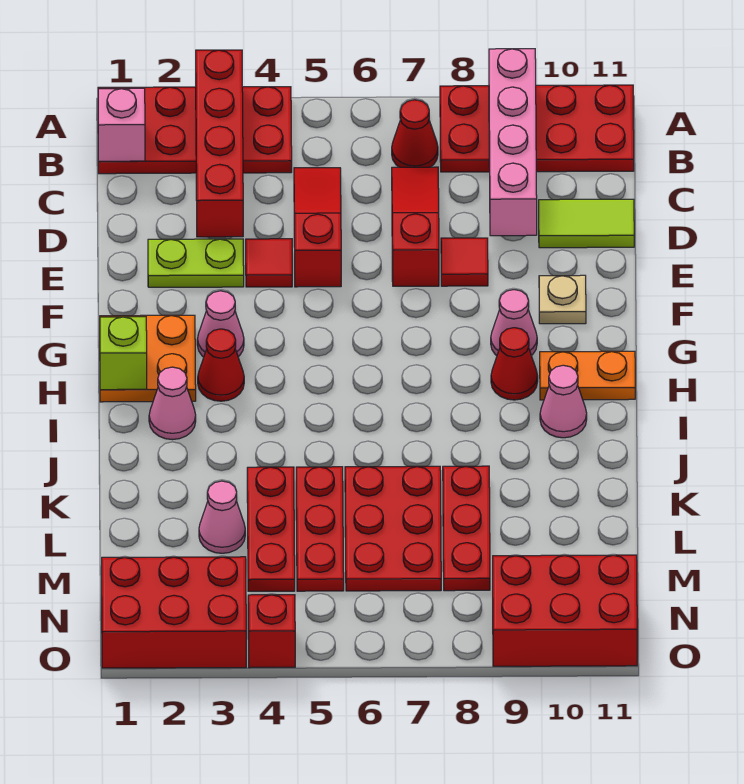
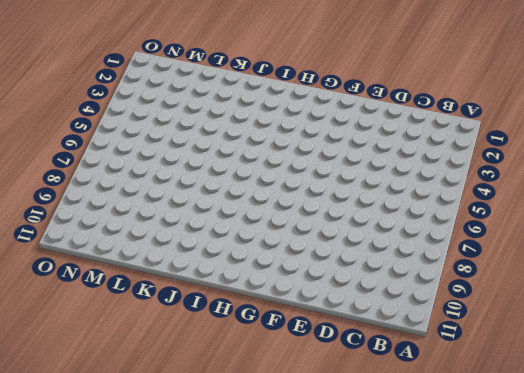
none -> red 2x4 plate [98,87,292,174]
none -> red 2x4 plate [440,85,634,172]
none -> red 1x1 cone [392,100,438,167]
none -> red 1x3 slope [294,168,341,287]

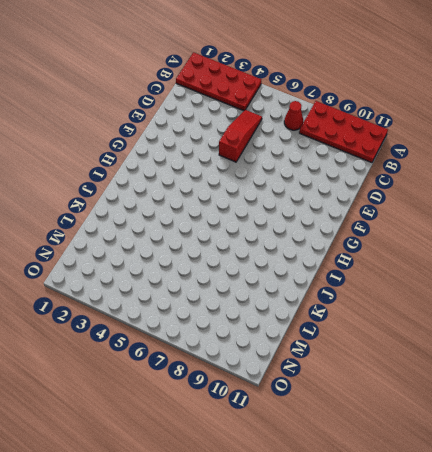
none -> red 1x3 slope [392,167,439,286]
none -> lime 1x2 tile [539,199,634,248]
none -> lime 1x2 plate [148,239,244,287]
none -> red 1x1 tile [246,239,292,287]

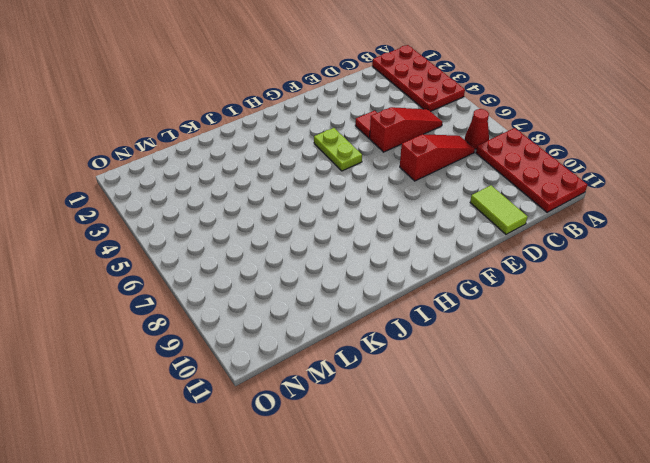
lime 1x2 plate [314,128,362,171] -> lime 1x2 plate moved to [148,239,244,287]
none -> red 1x1 tile [441,238,488,286]
none -> tan 1x1 plate [539,275,586,324]
none -> orange 2x2 plate [100,315,196,402]
none -> pink 1x1 cone [197,291,244,357]

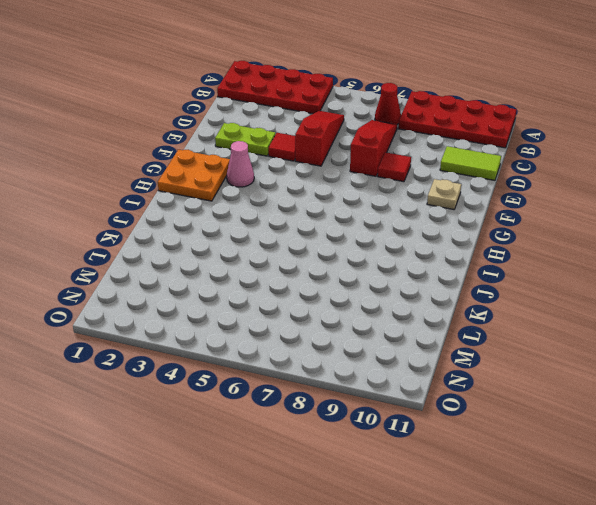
none -> pink 1x1 cone [491,290,537,356]
none -> red 1x1 cone [198,329,244,401]
none -> red 1x1 cone [491,328,538,400]
none -> orange 1x2 plate [540,351,635,400]

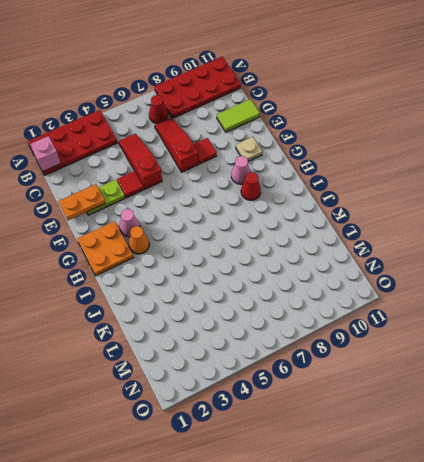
orange 1x2 plate [58,184,105,220] -> orange 1x2 plate moved to [540,351,635,400]
orange 1x1 cone [129,226,149,254] -> red 1x1 cone [198,329,244,401]
none -> pink 1x1 cone [149,367,196,440]
none -> pink 1x1 cone [540,365,587,438]
none -> red 1x3 plate [247,467,295,591]
none -> red 1x3 plate [296,467,344,591]

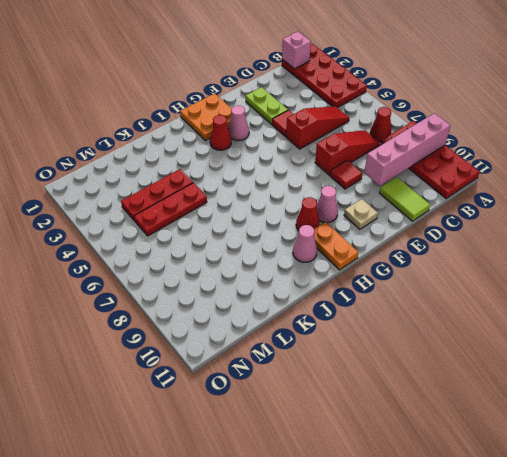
none -> pink 1x1 cone [149,367,196,440]
none -> red 2x3 plate [345,466,441,591]
none -> red 1x3 plate [443,466,490,591]
none -> pink 1x1 cone [199,481,245,553]

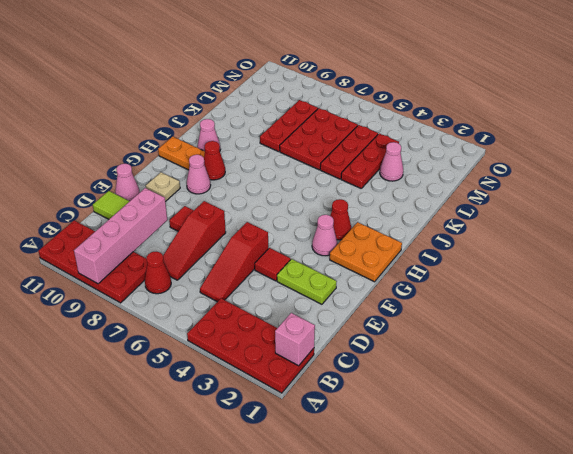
pink 1x1 cone [115,164,140,201] -> pink 1x1 cone moved to [149,367,196,440]
none -> red 2x3 brick [102,557,246,668]
none -> red 2x3 brick [493,555,637,666]
none -> red 1x1 brick [248,595,295,668]
none -> red 1x4 brick [196,50,243,237]

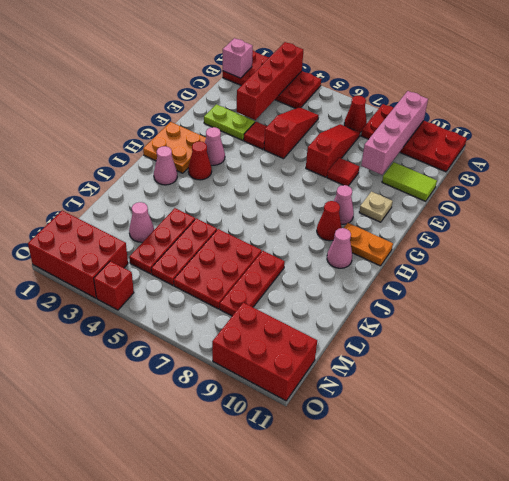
none -> lime 1x1 brick [100,317,147,390]

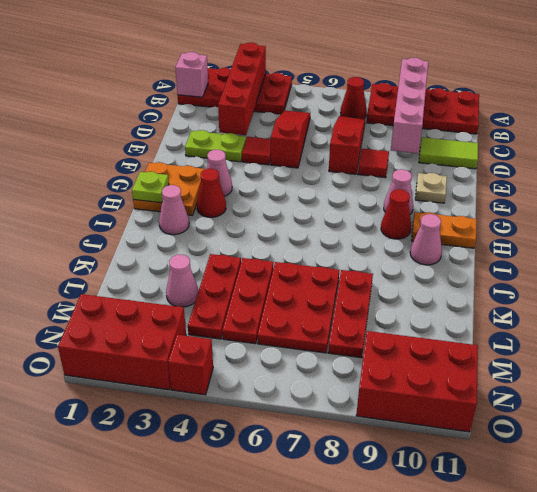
lime 1x1 plate [132,172,169,203] -> lime 1x1 brick [100,317,147,390]

